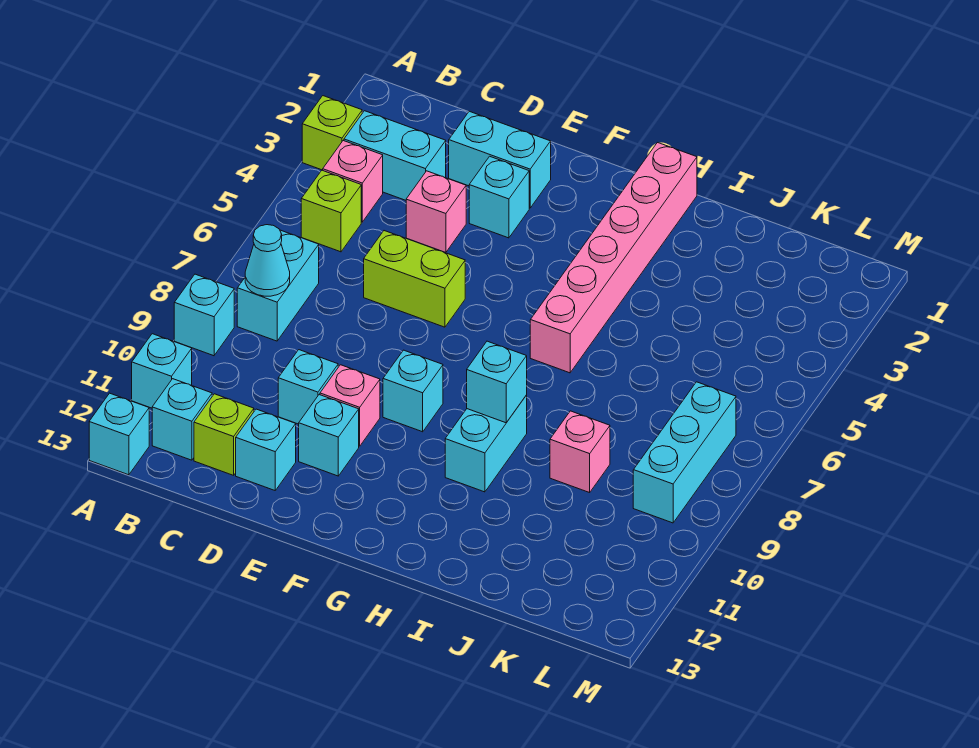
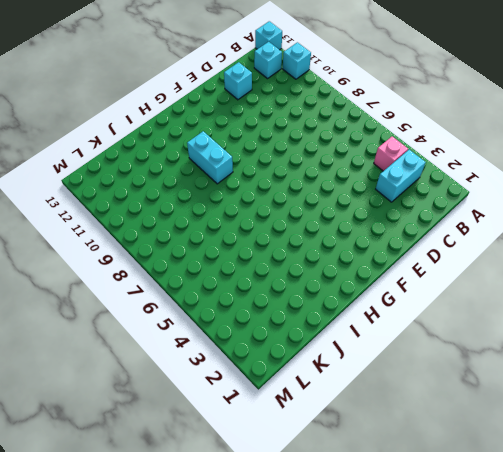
none -> lime 1x1 brick [302,96,362,170]
none -> cyan 1x1 brick [174,274,234,356]
none -> lime 1x1 brick [301,170,361,252]

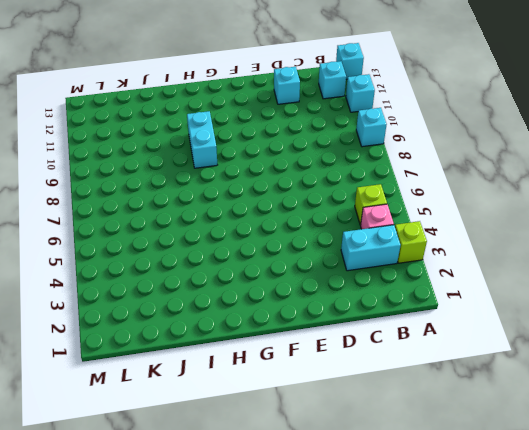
none -> cyan 1x2 brick [237,230,319,341]
none -> lime 1x1 brick [194,394,254,475]
none -> cyan 1x2 brick [449,111,551,208]

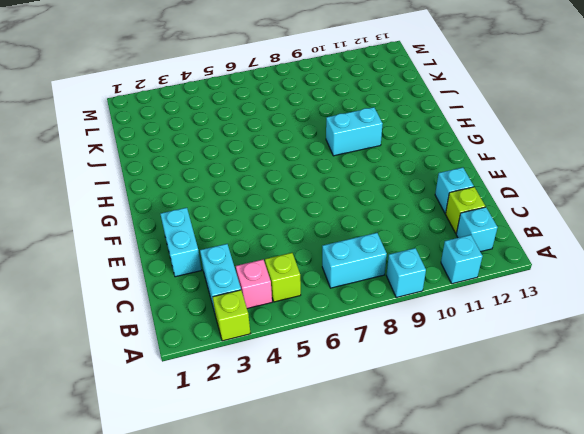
none -> cyan 1x1 brick [89,393,149,475]
none -> pink 1x1 brick [406,171,466,253]
none -> lime 1x2 brick [364,231,465,327]

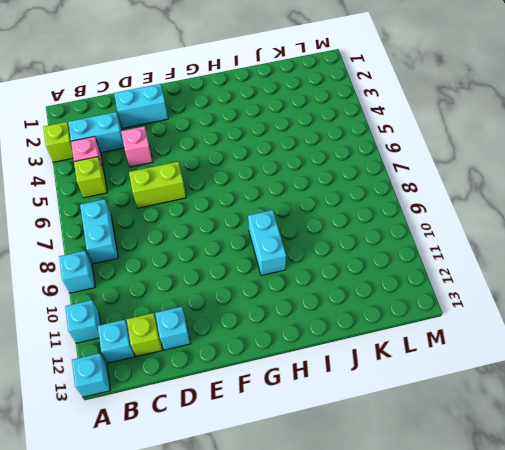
none -> cyan 1x1 brick [278,350,338,424]
none -> cyan 1x1 brick [469,156,529,238]
none -> pink 1x1 brick [320,365,380,446]

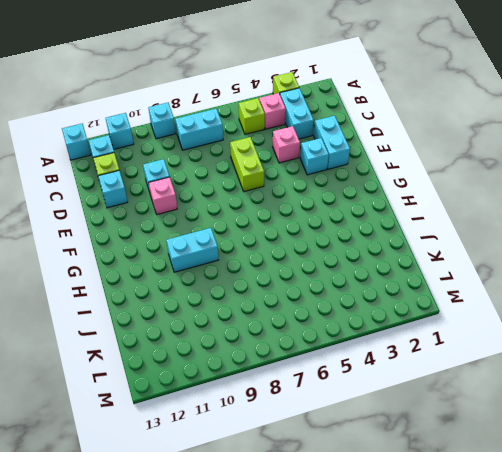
none -> cyan 1x1 brick [299,395,359,476]
none -> cyan 1x1 brick [383,350,443,432]
none -> pink 1x6 brick [530,143,697,373]

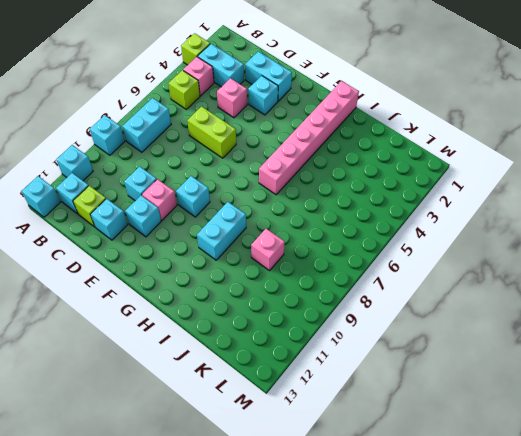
none -> cyan 1x3 brick [633,382,736,523]
none -> cyan 1x1 cone [245,225,290,296]
none -> cyan 1x1 brick [467,341,527,423]

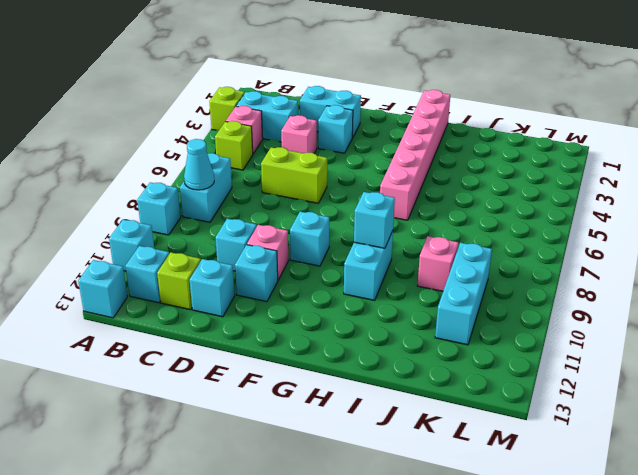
cyan 1x3 brick [435,243,492,345] -> cyan 1x3 brick moved to [633,382,736,523]

